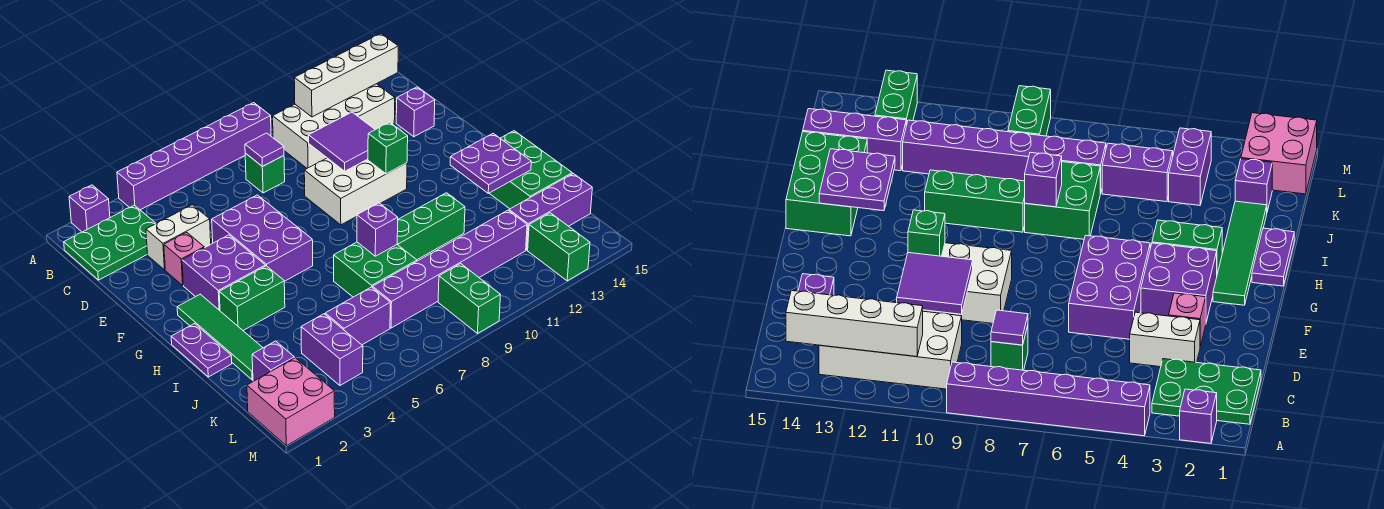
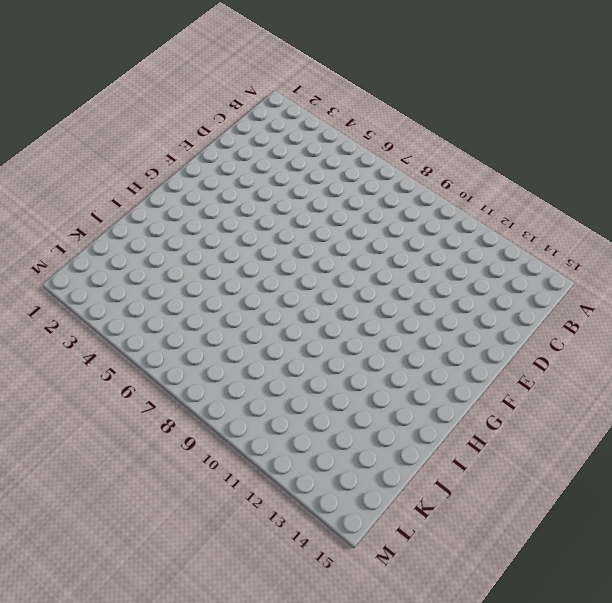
none -> purple 1x1 brick [69,185,110,232]
none -> purple 1x6 brick [117,103,271,210]
none -> green 2x3 plate [64,205,156,280]
none -> white 2x4 brick [273,84,395,168]

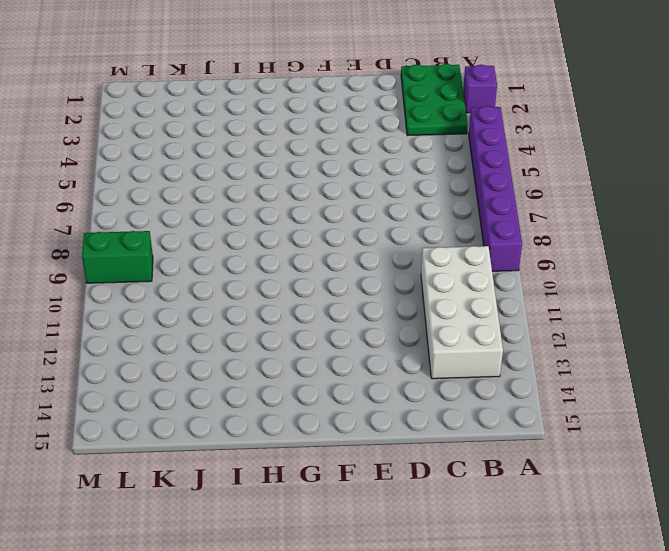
none -> green 1x1 brick [245,153,285,193]
none -> white 1x2 brick [146,205,211,270]
none -> purple 1x1 brick [396,87,435,137]
none -> pink 1x1 brick [164,232,204,285]

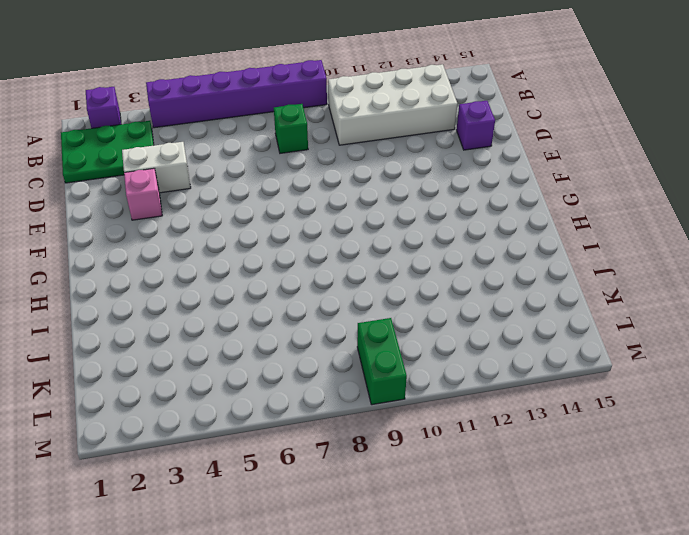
none -> purple 2x3 brick [212,195,313,281]
none -> white 2x3 brick [304,158,407,225]
none -> purple 2x2 brick [182,235,265,311]
none -> green 1x4 tile [177,294,263,380]

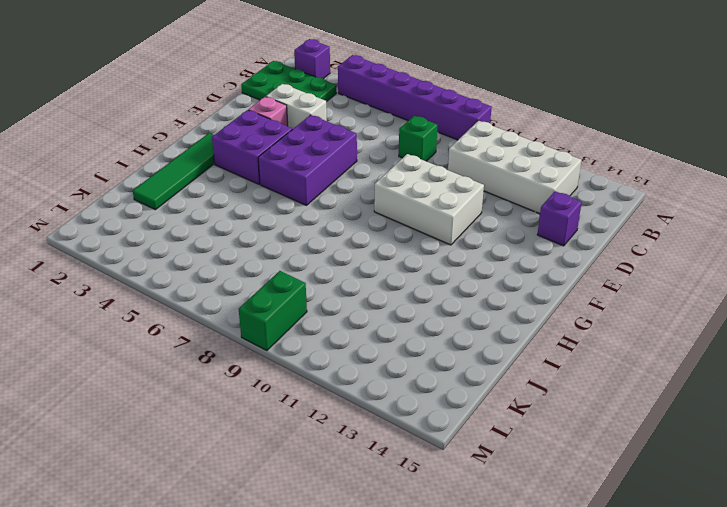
none -> purple 1x2 plate [171,324,232,377]
none -> green 1x2 brick [219,266,285,330]
none -> green 2x3 brick [489,131,572,209]
none -> green 2x2 brick [334,242,417,297]

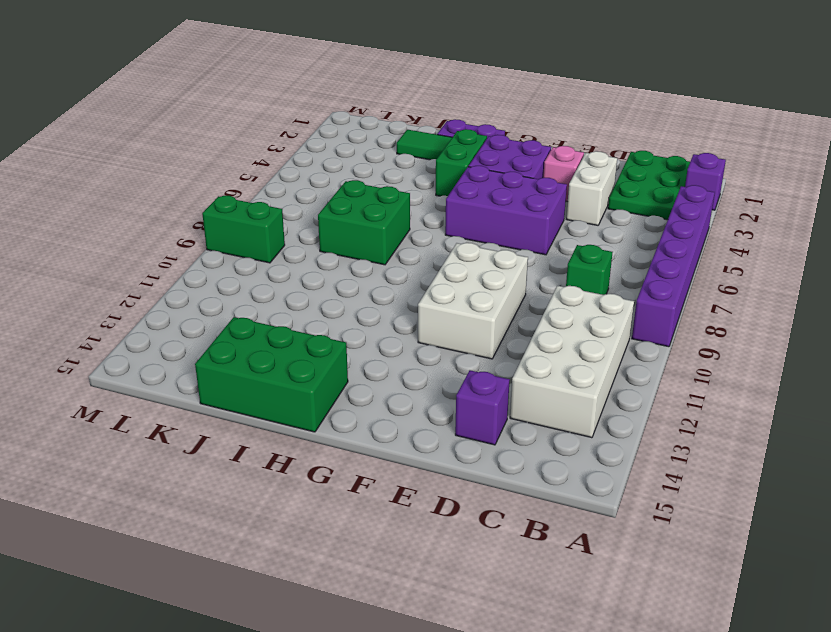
none -> green 1x3 brick [397,193,465,260]
none -> purple 1x1 brick [252,341,294,381]
none -> purple 1x2 brick [301,314,363,385]
none -> purple 1x2 brick [325,287,390,345]

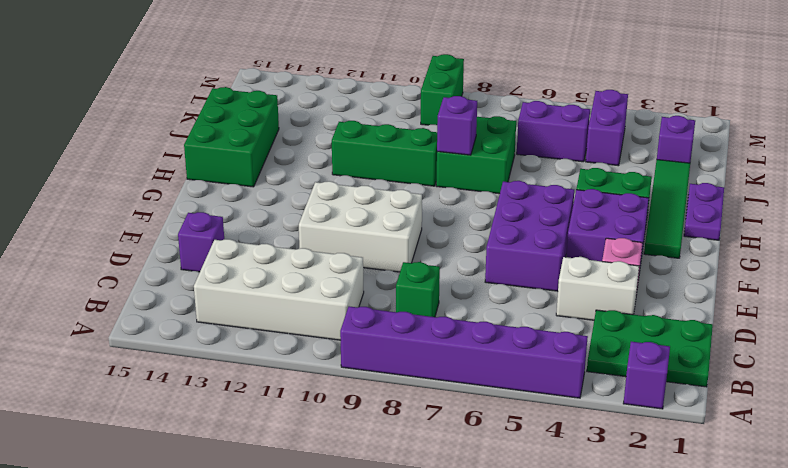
none -> purple 1x6 brick [373,210,527,328]
none -> purple 1x3 brick [509,174,592,250]
none -> pink 2x2 brick [247,358,335,446]
none -> green 1x2 brick [528,213,590,281]

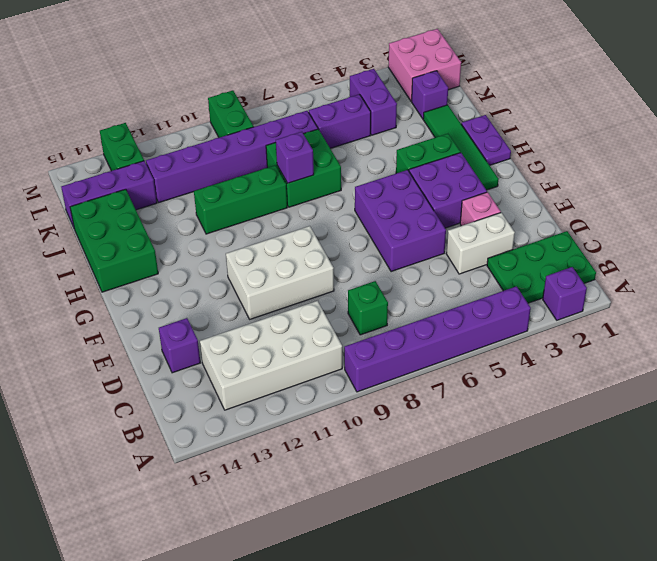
none -> white 1x4 brick [294,34,398,117]
none -> purple 1x1 tile [245,133,284,167]
none -> purple 2x2 tile [309,112,375,171]
none -> green 1x1 brick [368,122,408,174]

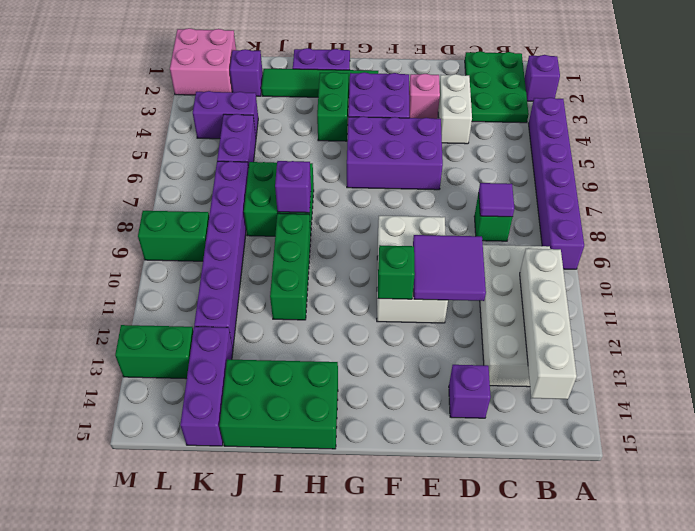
none -> purple 2x2 plate [450,134,531,193]

